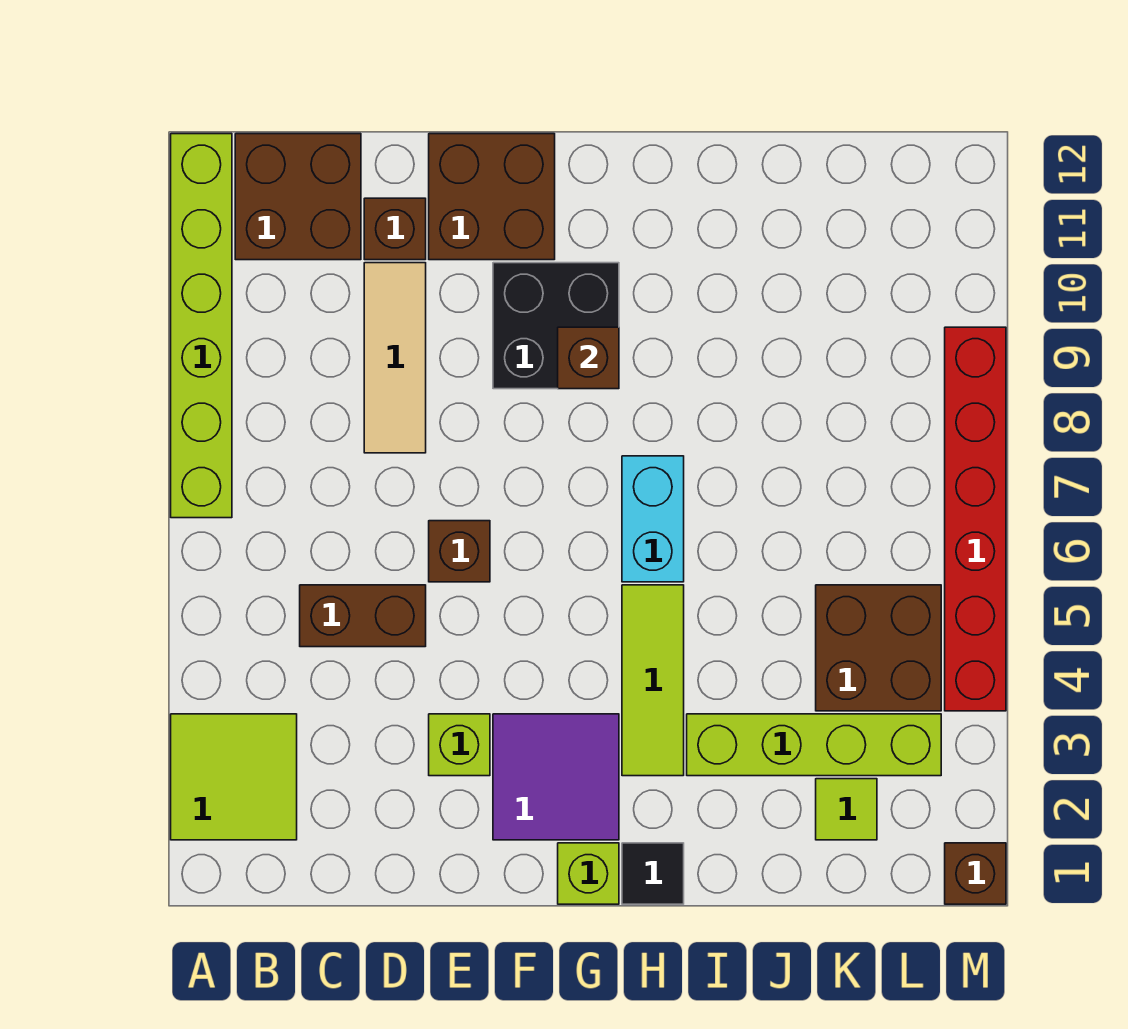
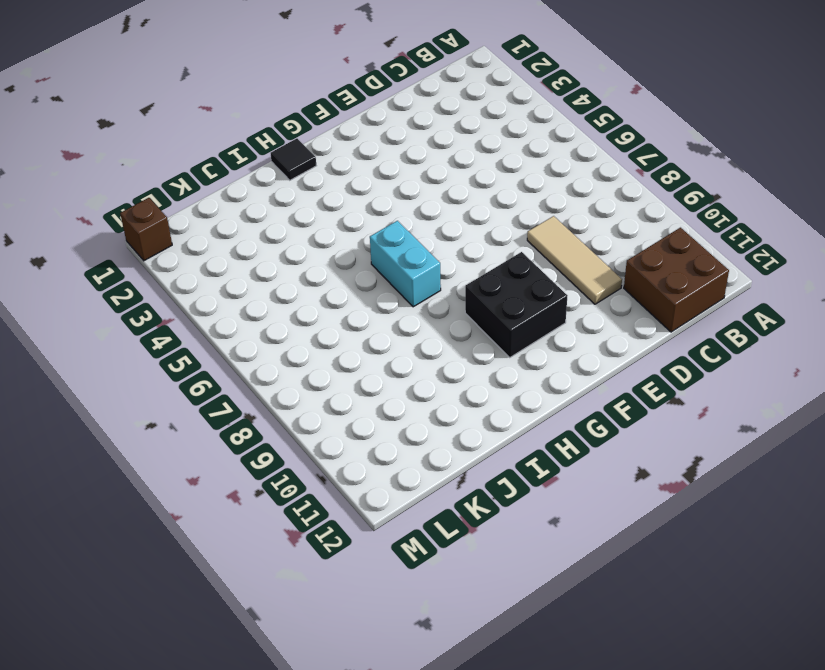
none -> lime 2x2 tile [171,714,297,840]
none -> lime 1x6 brick [171,134,232,518]
none -> brown 1x2 brick [300,585,426,647]

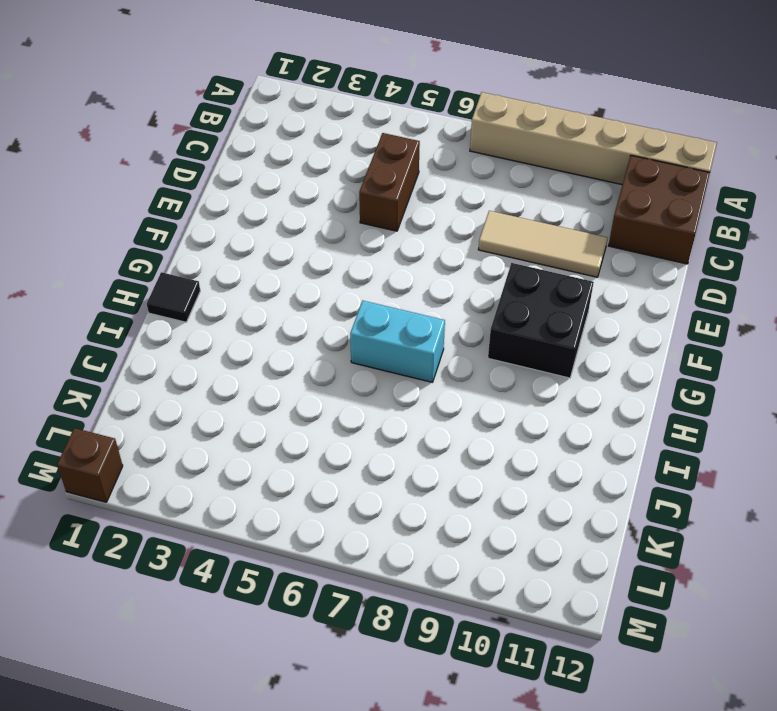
tan 1x6 brick [470,92,717,185] -> lime 1x6 brick [171,134,232,518]
none -> lime 2x2 tile [171,714,297,840]
none -> brown 1x1 brick [364,198,426,260]
none -> lime 1x1 brick [429,714,490,776]

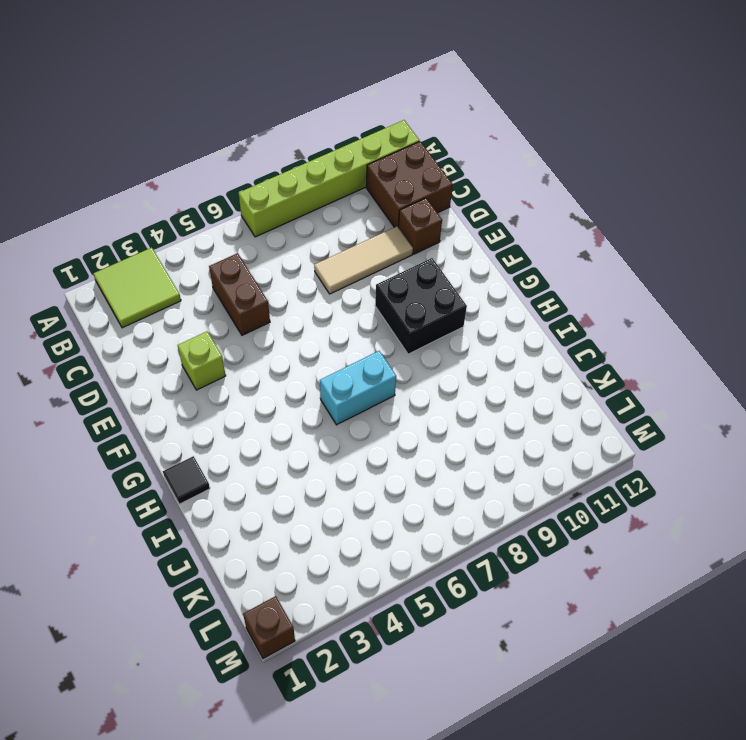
none -> brown 1x1 brick [429,521,490,582]
none -> brown 2x2 brick [429,134,555,260]
none -> purple 2x2 tile [493,714,619,840]

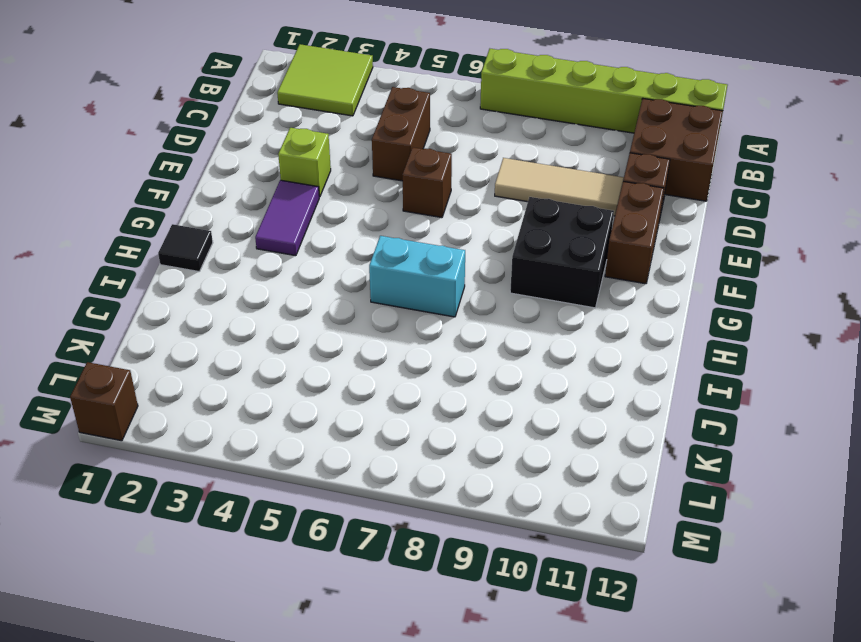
brown 1x2 brick [605,181,664,284] -> brown 2x2 brick [429,134,555,260]
purple 1x2 tile [255,180,319,256] -> purple 2x2 tile [493,714,619,840]
none -> lime 1x1 brick [558,843,619,904]
none -> lime 1x3 tile [622,585,684,776]
none -> lime 1x4 brick [687,714,941,776]

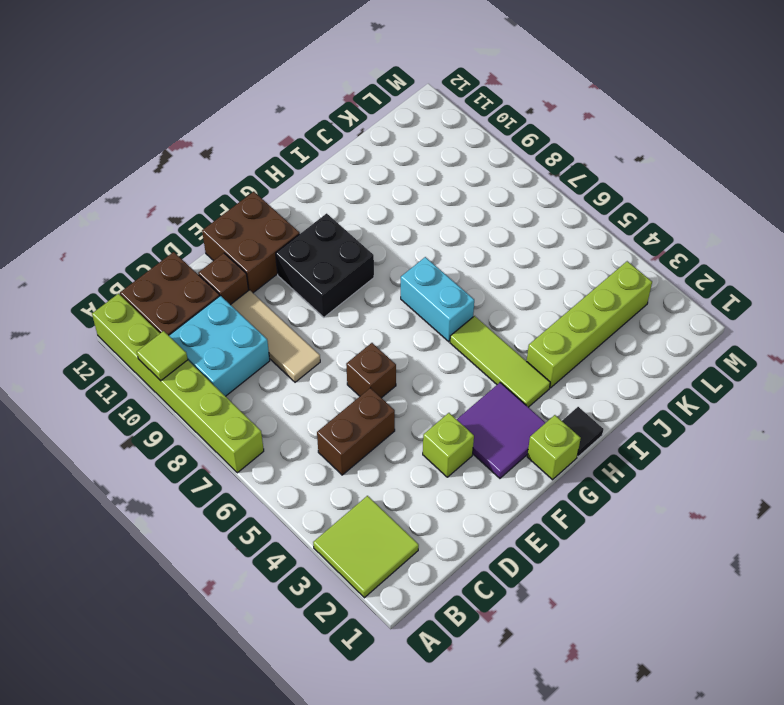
lime 1x1 tile [137,331,188,381] -> lime 1x1 tile moved to [816,779,877,840]
cyan 2x2 brick [169,296,270,396] -> none
none -> brown 2x2 brick [816,585,941,711]
none -> brown 1x1 brick [945,843,1006,904]
none -> red 1x6 brick [945,327,1006,711]

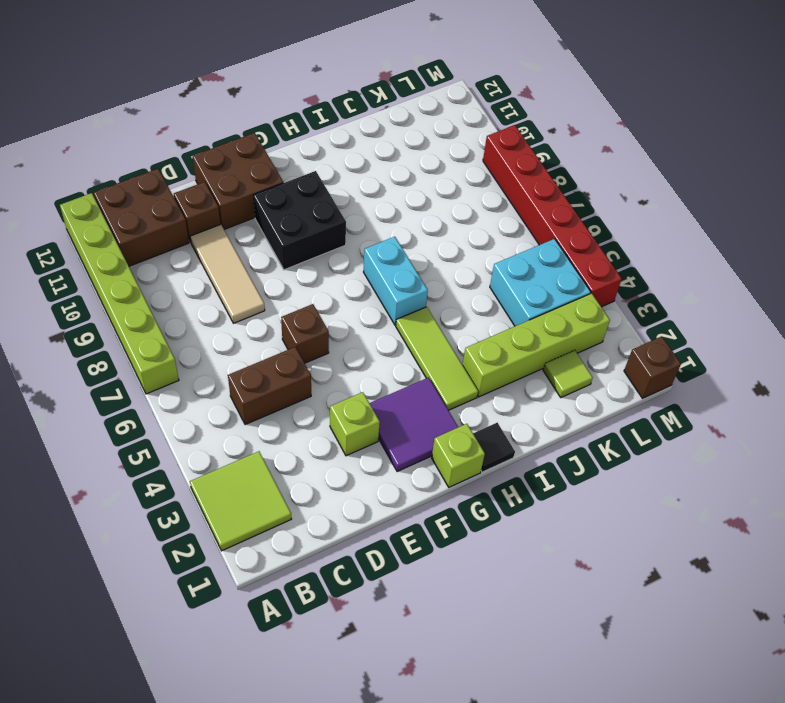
cyan 2x2 brick [490,239,591,326] -> brown 2x2 brick [816,585,941,711]
none -> brown 1x1 brick [558,327,619,389]

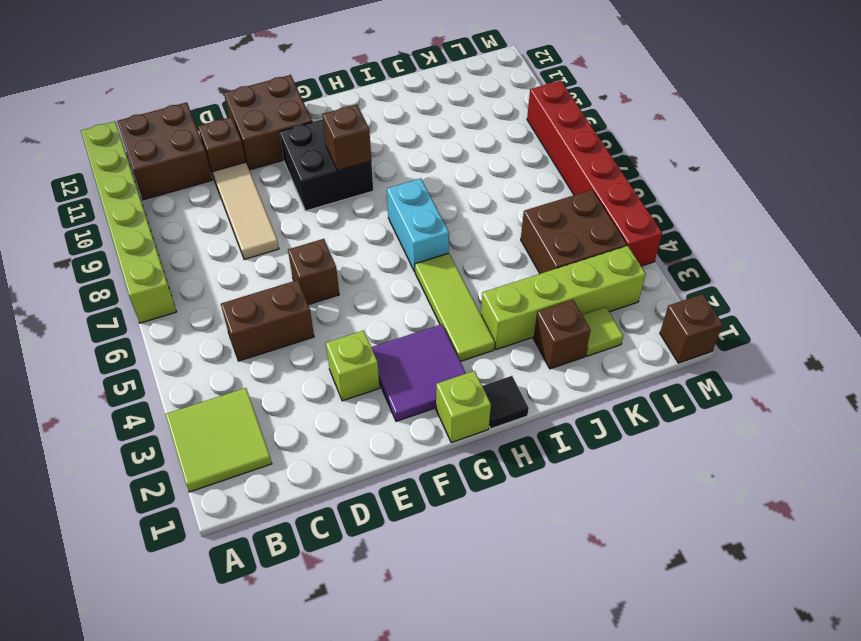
brown 1x1 brick [533,300,591,369] -> none

